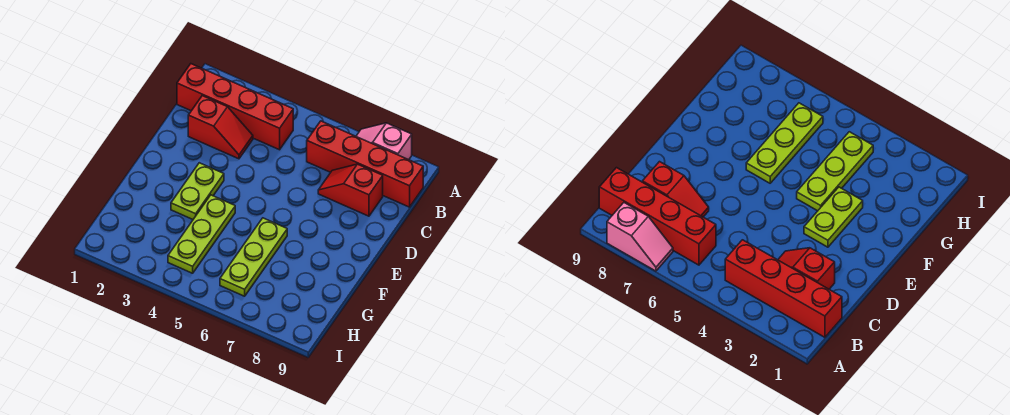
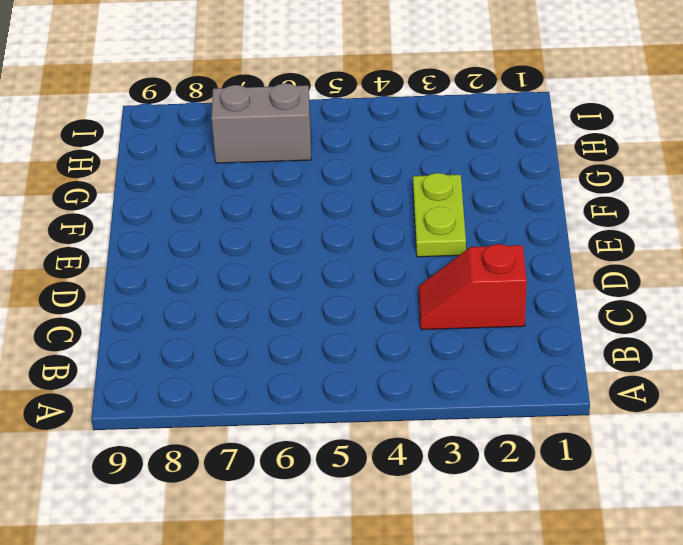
grey 1x2 brick [211,83,311,163] -> lime 1x3 plate [220,218,287,296]
none -> pink 1x2 slope [356,123,412,160]
none -> red 1x4 brick [177,64,293,150]

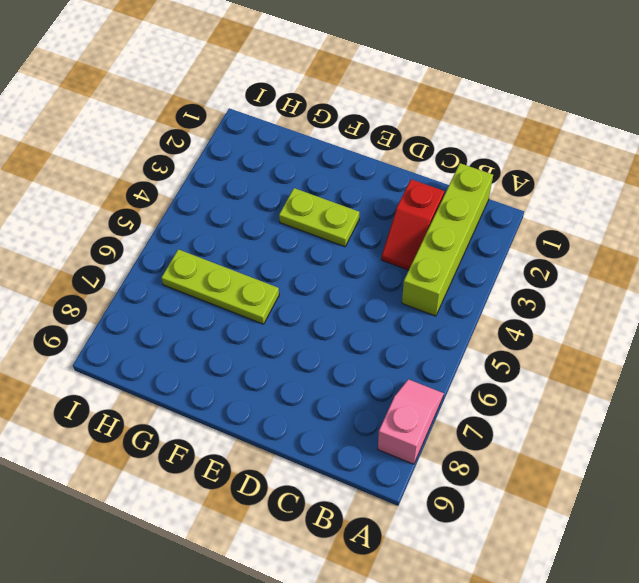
lime 1x4 brick [402,163,493,316] -> red 1x4 brick [177,64,293,150]
none -> red 1x4 brick [307,121,423,207]
none -> red 1x2 slope [318,164,383,216]

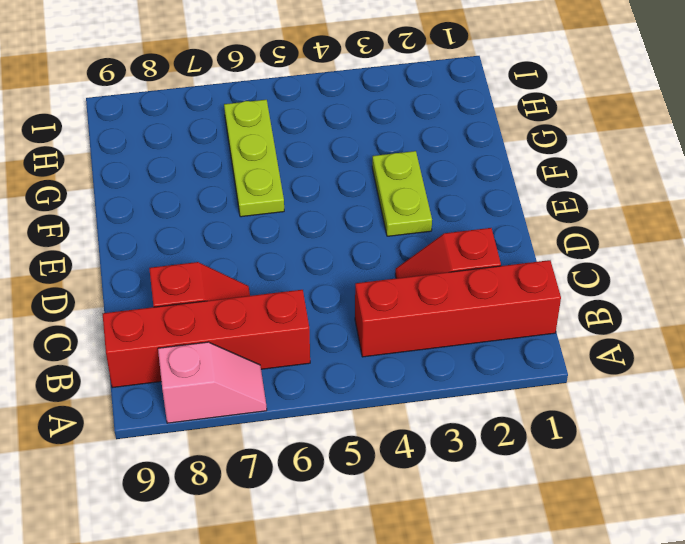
none -> lime 1x3 plate [168,195,235,273]

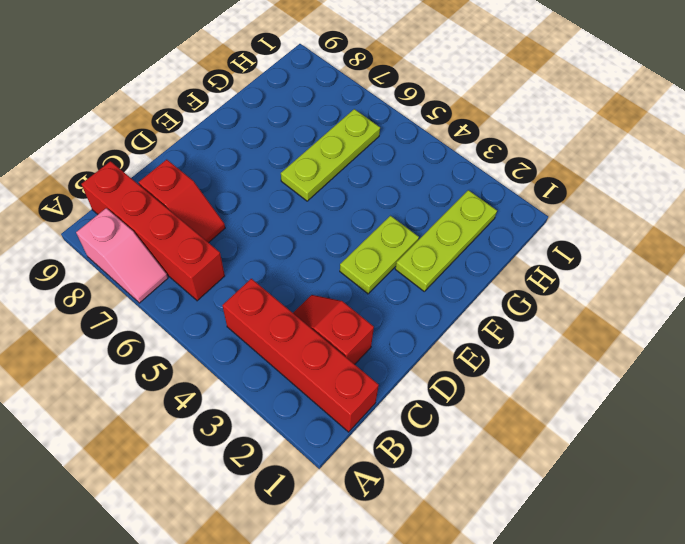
lime 1x3 plate [395,190,497,291] -> lime 1x3 plate moved to [168,195,235,273]

